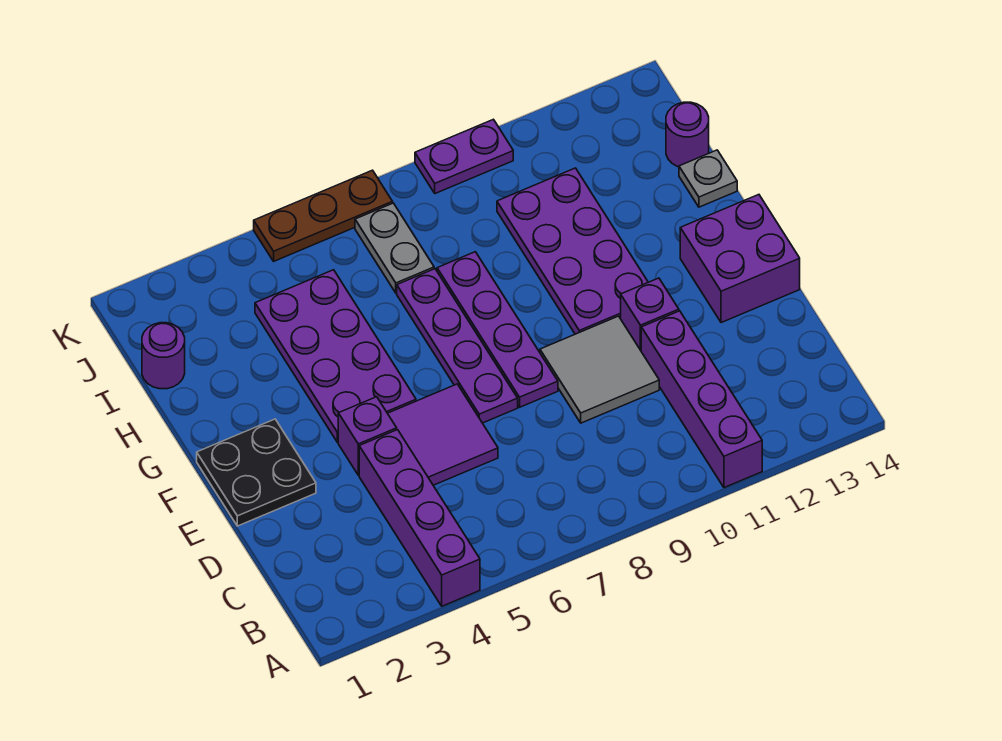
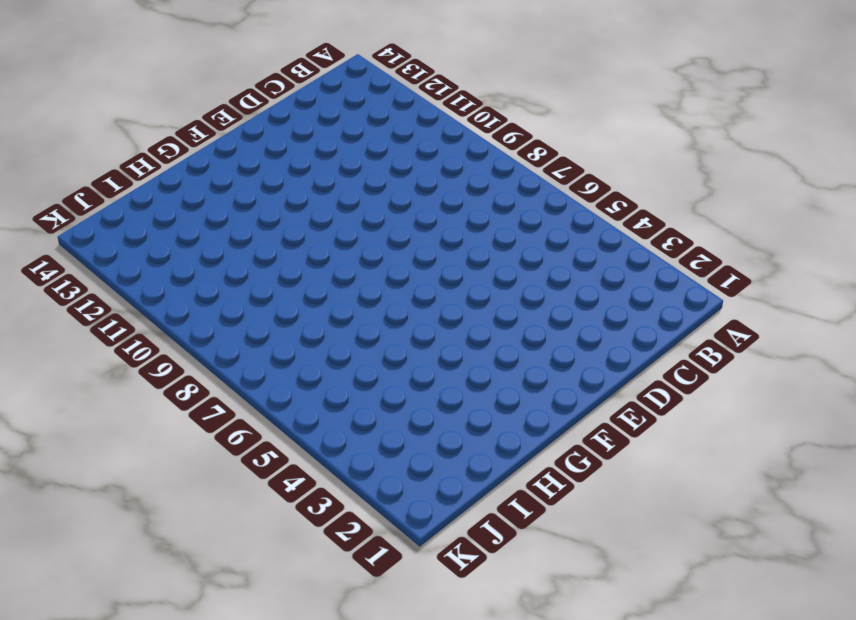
none -> purple 1x4 brick [359,430,480,606]
none -> purple 1x4 brick [641,311,762,488]
none -> purple 2x2 tile [388,384,498,485]

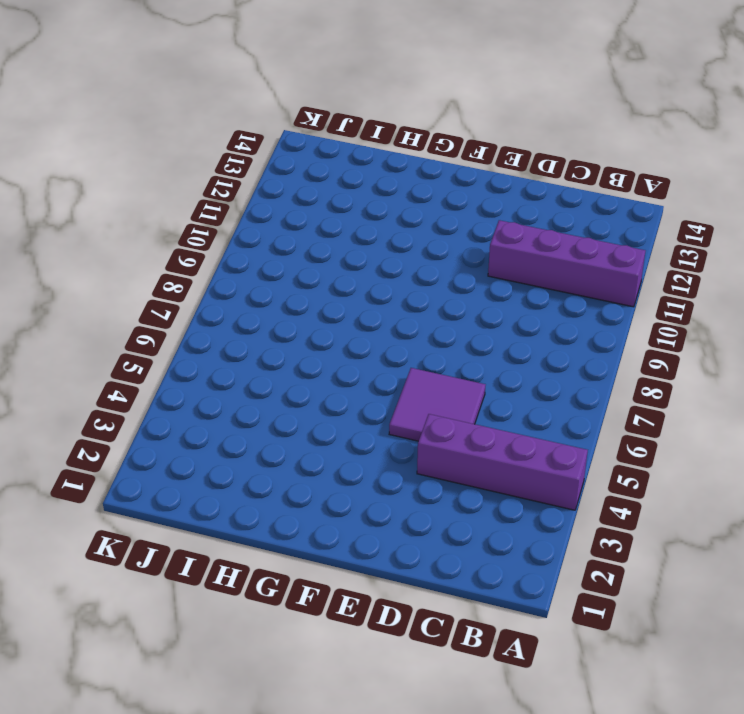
none -> grey 2x2 tile [540,316,659,423]
none -> black 2x2 plate [197,419,316,526]
none -> purple 1x1 brick [338,397,397,475]

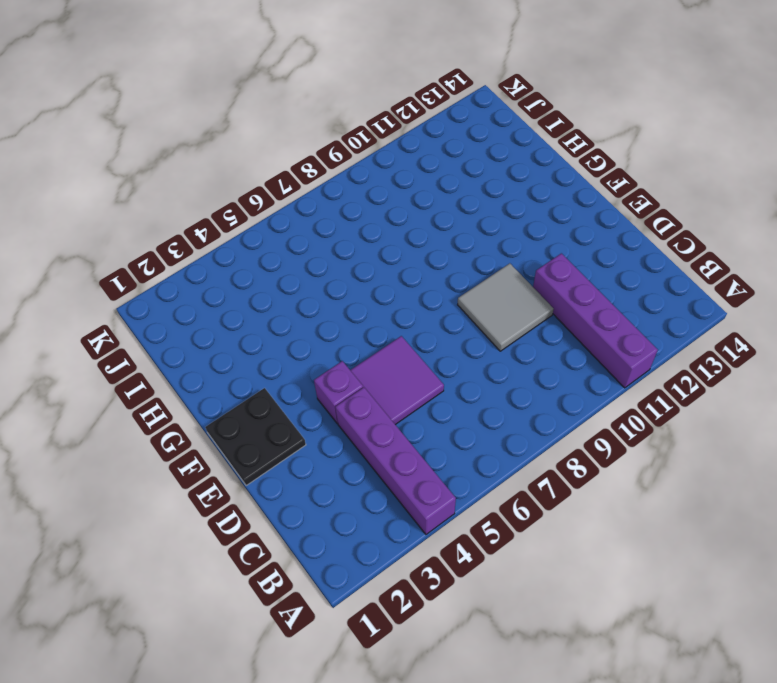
none -> purple 1x4 plate [397,269,518,423]
none -> purple 1x4 plate [437,252,558,407]
none -> purple 1x1 brick [621,278,679,350]

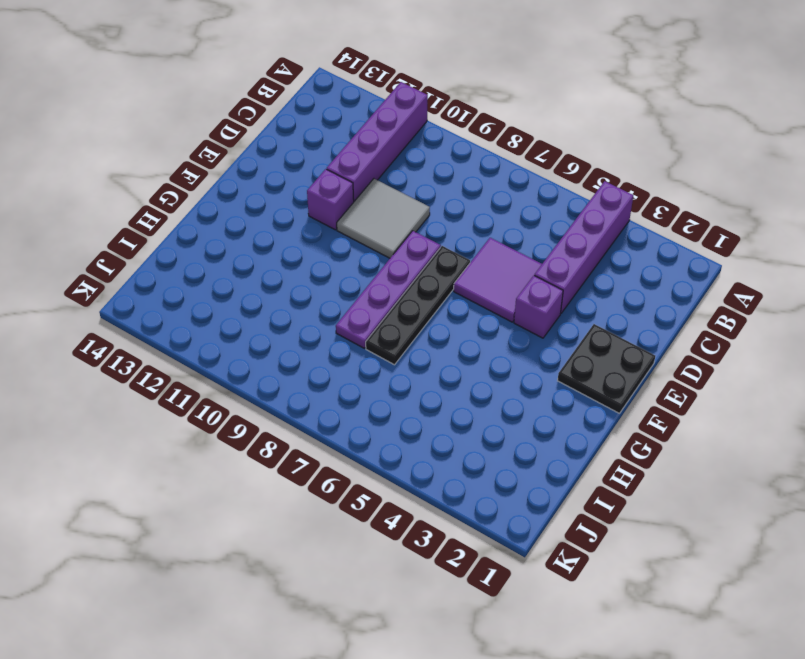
black 1x4 plate [366,246,470,365] -> purple 1x4 plate [397,269,518,423]
none -> purple 2x2 brick [680,195,800,323]
none -> purple 2x4 plate [255,270,416,442]
none -> purple 2x4 plate [497,168,648,334]

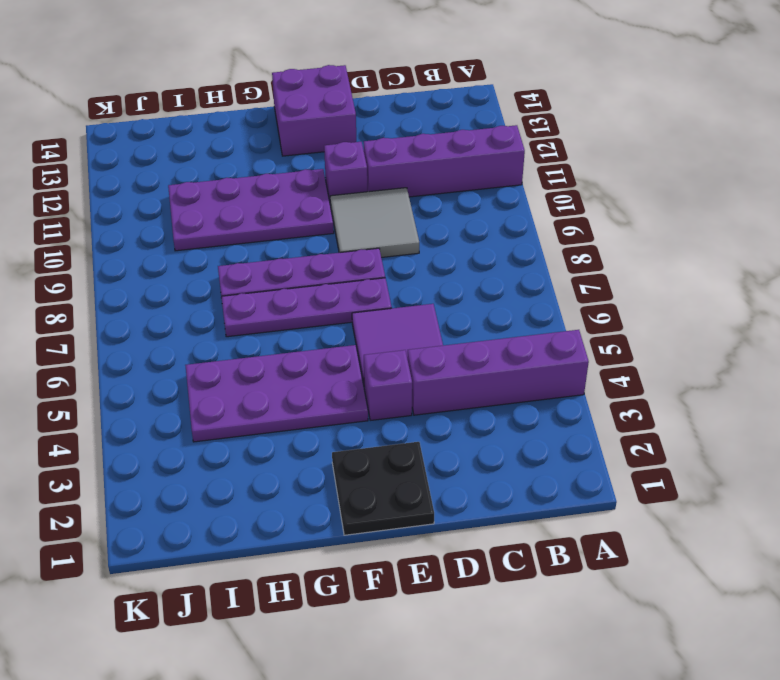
none -> grey 1x1 plate [679,150,737,207]
none -> purple 1x1 round brick [142,323,185,389]
none -> grey 1x2 plate [355,203,434,293]

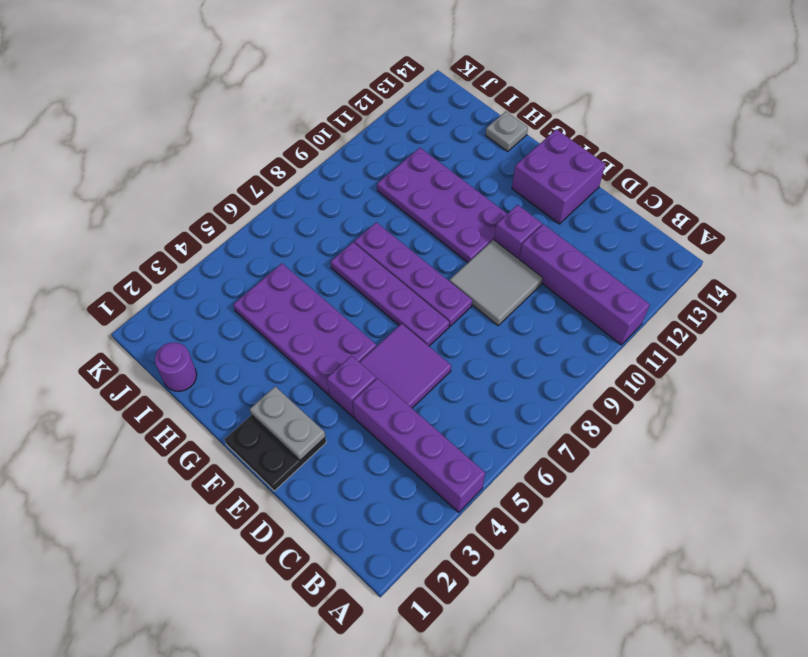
grey 1x2 plate [250,387,325,460] -> grey 1x2 plate moved to [355,203,434,293]
none -> purple 1x1 round brick [666,102,709,167]
none -> brown 1x3 plate [254,170,393,261]
none -> purple 1x2 plate [415,119,513,194]

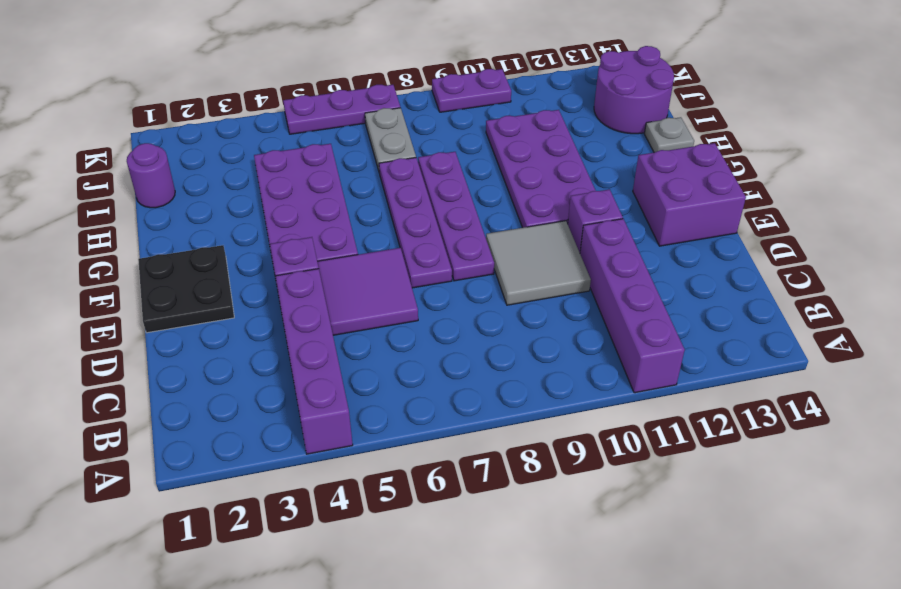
purple 2x2 round brick [594,46,674,134] -> purple 1x1 round brick [666,102,709,167]
purple 1x3 plate [283,85,400,134] -> brown 1x3 plate [254,170,393,261]

